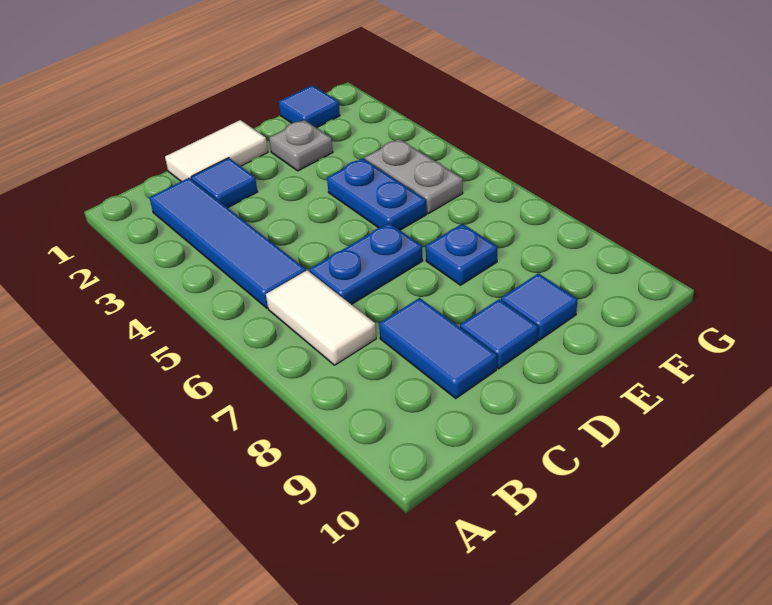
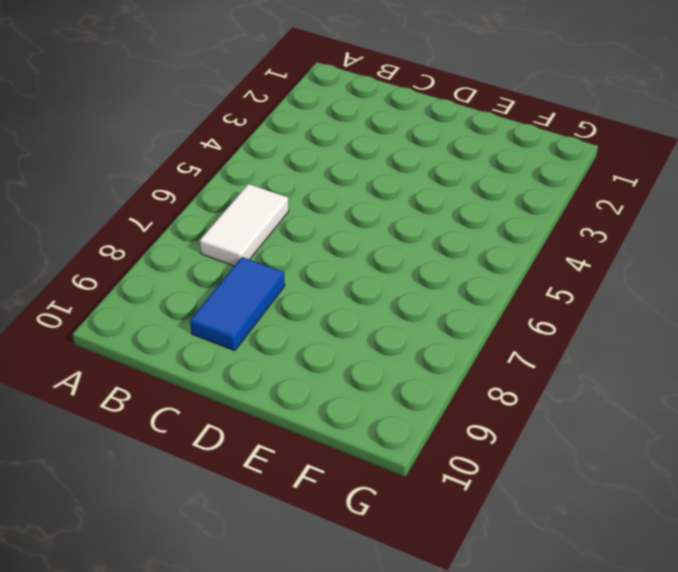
none -> blue 1x4 tile [150,178,306,308]
none -> white 1x2 tile [165,120,268,181]
none -> blue 1x1 tile [191,158,258,208]

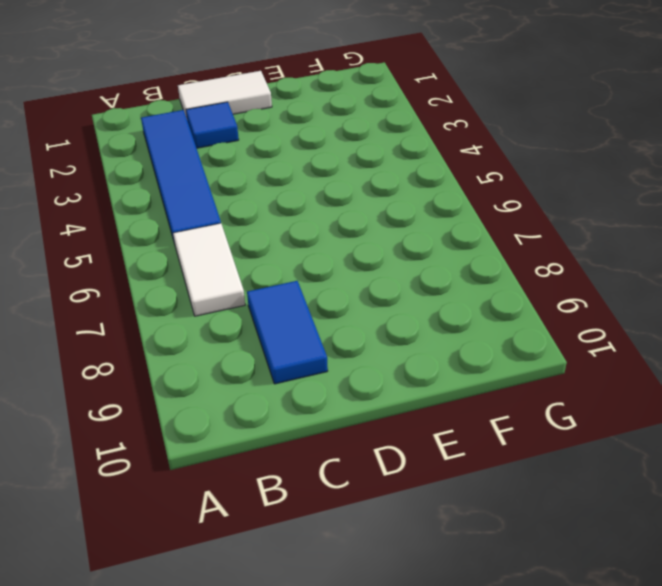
none -> blue 1x2 plate [309,223,423,305]
none -> blue 1x1 tile [460,299,538,369]
none -> grey 1x1 plate [269,120,333,171]

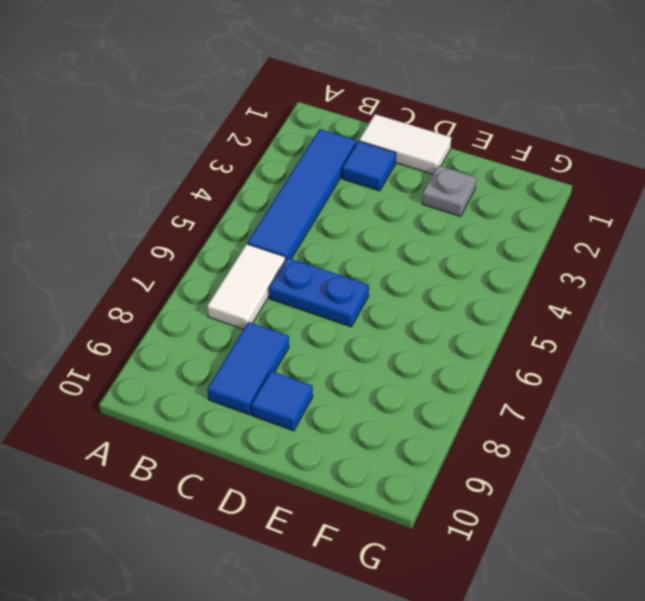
none -> blue 1x2 plate [327,158,426,230]
none -> blue 1x1 plate [426,224,497,285]
none -> blue 1x1 tile [501,273,578,340]

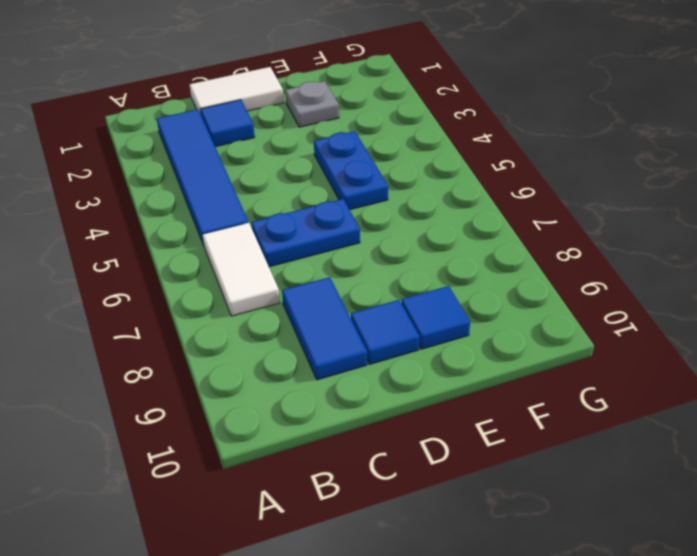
none -> blue 1x1 plate [426,224,497,285]
none -> blue 1x1 tile [279,85,340,128]
none -> grey 1x2 plate [365,139,463,214]

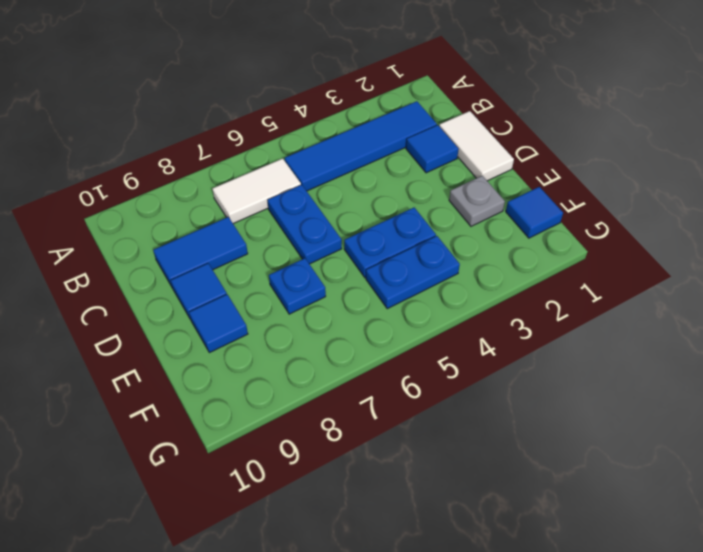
blue 1x2 plate [366,236,460,309] -> grey 1x2 plate [365,139,463,214]

